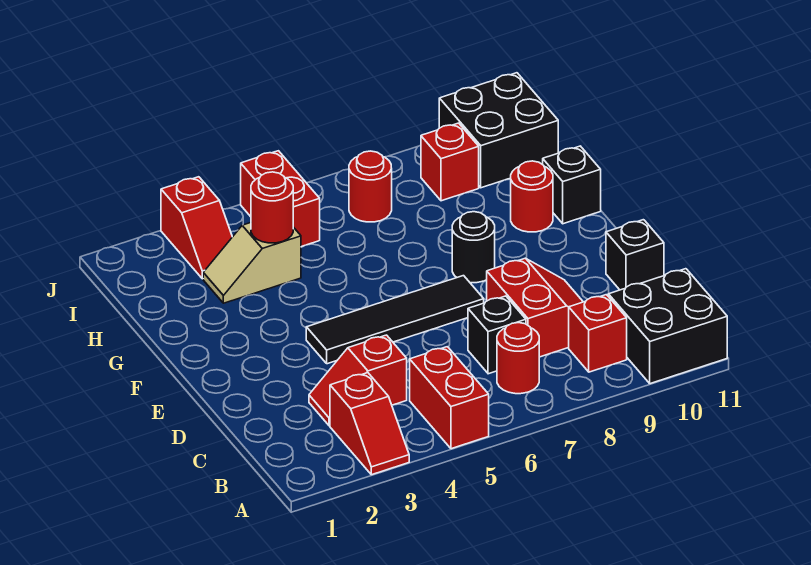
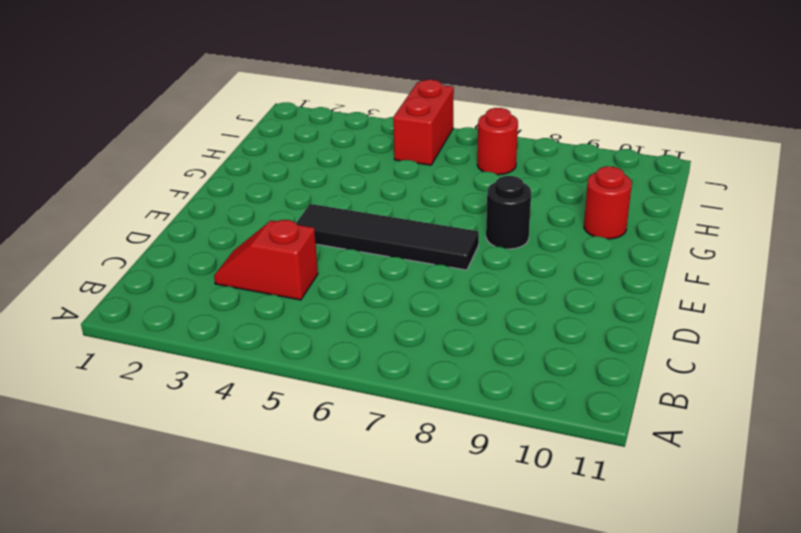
none -> red 1x2 slope [330,373,409,475]
none -> red 1x2 brick [410,347,489,449]
none -> black 2x2 brick [608,269,727,384]

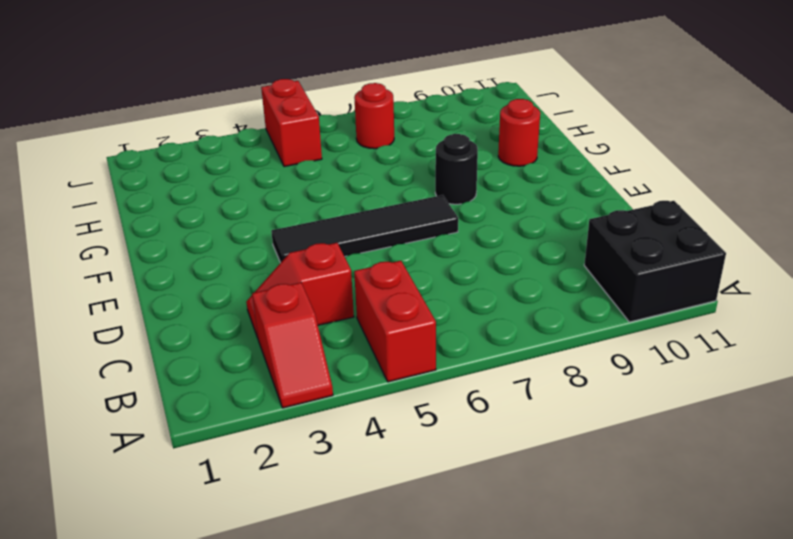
none -> red 1x1 round brick [497,323,539,394]
none -> red 1x1 brick [569,295,627,372]
none -> black 1x1 brick [468,296,526,374]

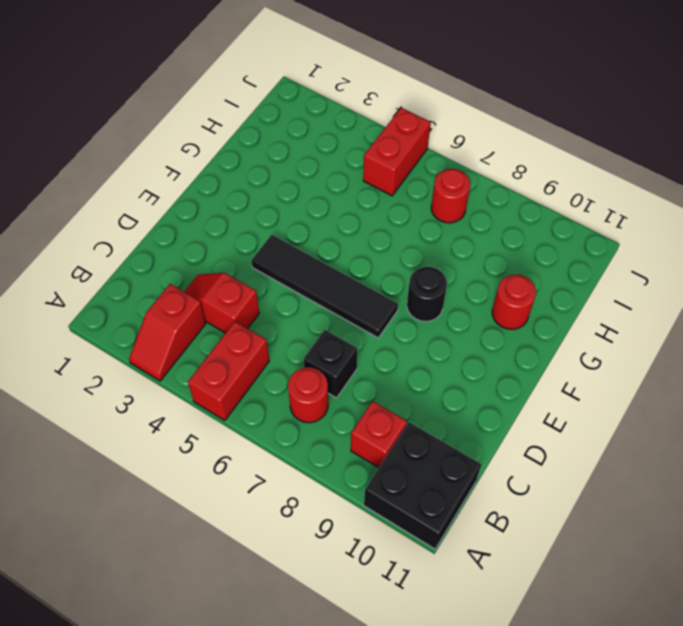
none -> red 2x2 slope [487,258,583,357]
none -> black 1x1 brick [606,220,664,290]
none -> black 1x1 brick [543,146,601,224]

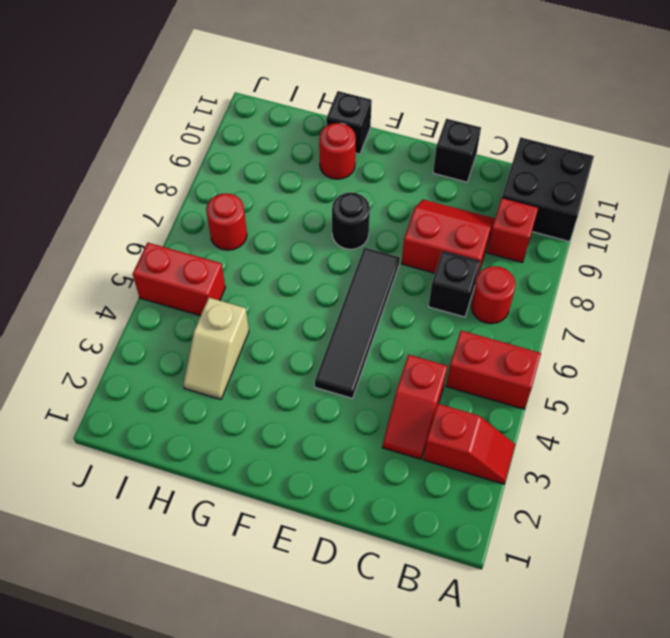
none -> red 1x2 slope [161,177,232,279]
none -> red 1x1 brick [421,123,479,201]
none -> black 2x2 brick [439,73,558,188]

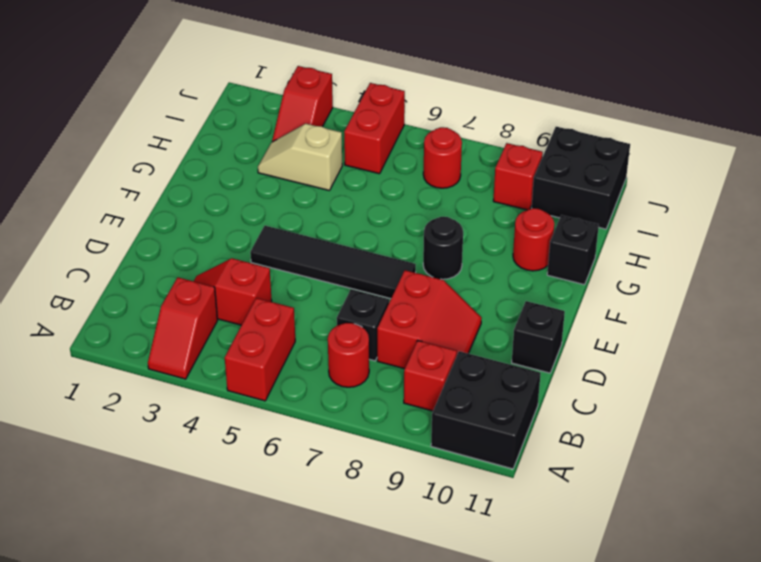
none -> red 1x1 round brick [251,172,293,243]

